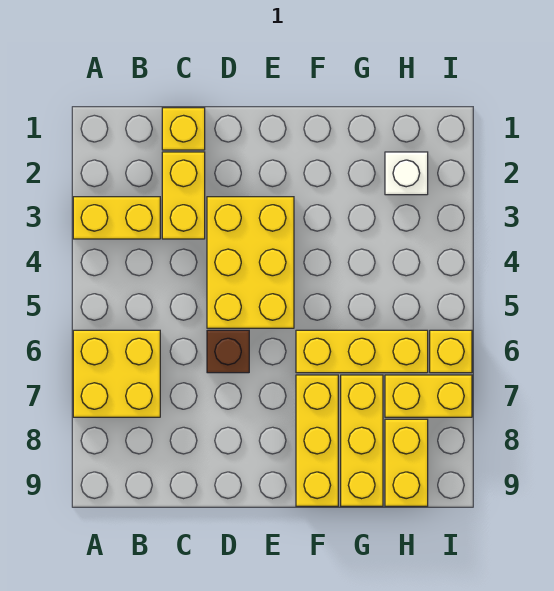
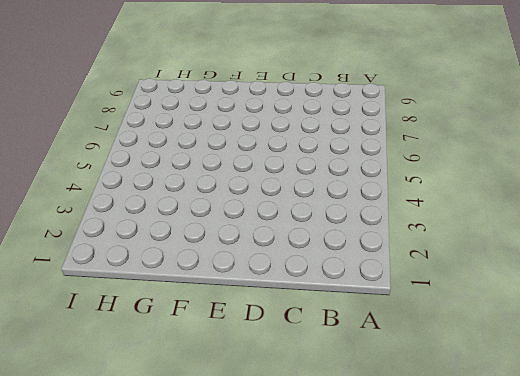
none -> yellow 1x2 brick [73,197,160,239]
none -> yellow 2x2 brick [73,330,160,417]
none -> yellow 1x1 brick [162,108,205,150]

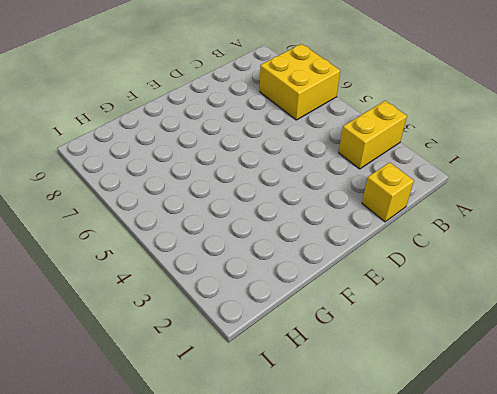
none -> yellow 1x2 brick [162,152,205,239]
none -> yellow 2x3 brick [207,197,294,328]
none -> brown 1x1 brick [207,330,249,373]

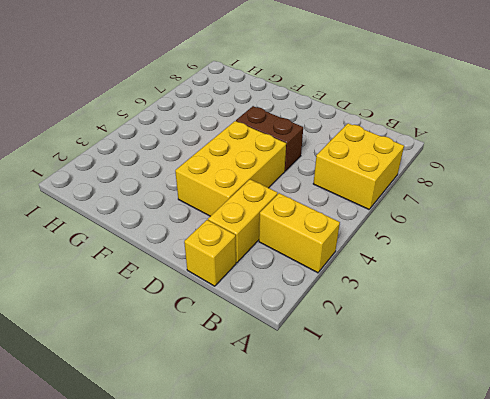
brown 1x2 brick [236,106,303,171] -> brown 1x1 brick [207,330,249,373]
none -> yellow 1x3 brick [296,330,428,373]
none -> yellow 1x3 brick [296,375,338,506]
none -> yellow 1x3 brick [341,375,383,506]

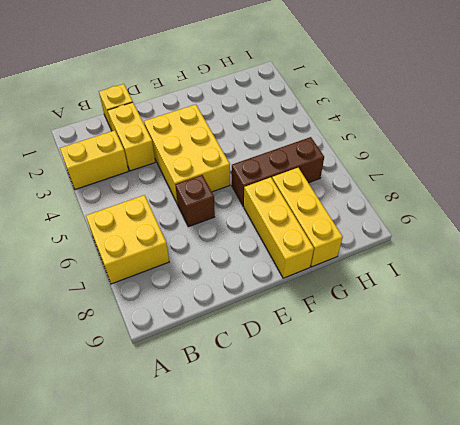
brown 1x3 brick [232,137,324,207] -> yellow 1x3 brick [296,330,428,373]
none -> white 1x1 brick [385,152,428,195]
none -> yellow 1x2 brick [385,375,472,417]
none -> yellow 1x2 brick [385,419,428,506]

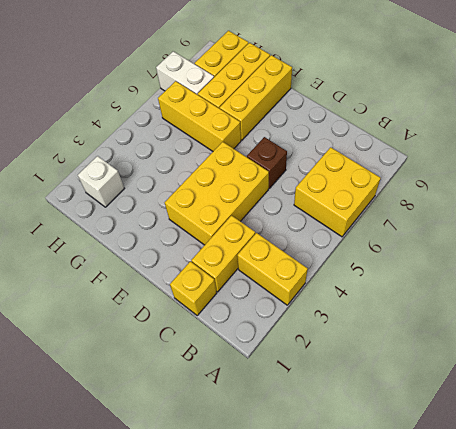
white 1x2 brick [156,51,214,95] -> yellow 1x2 brick [385,375,472,417]
none -> yellow 1x1 brick [430,330,472,373]

